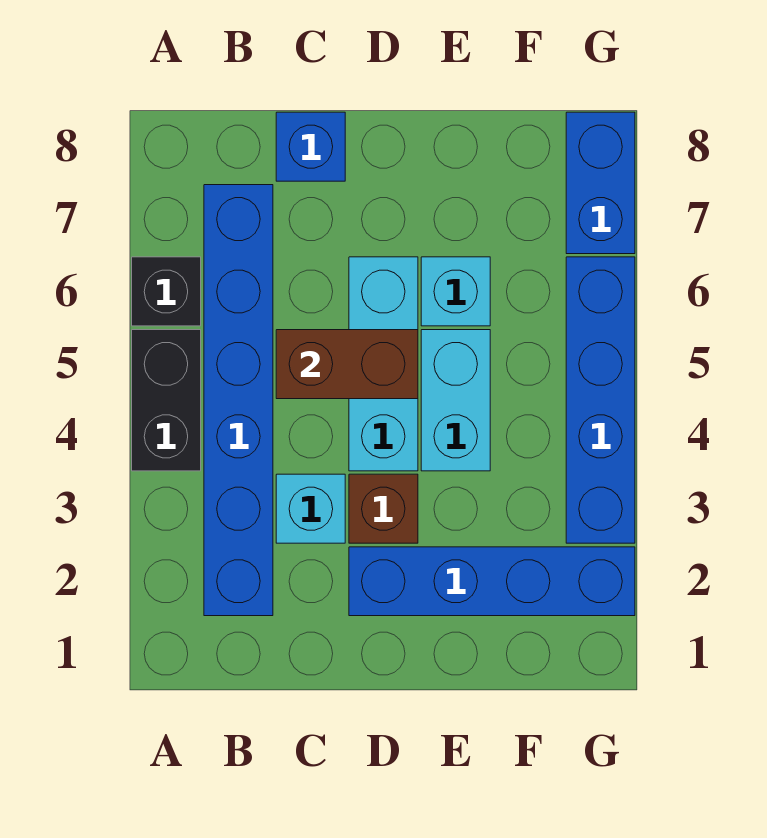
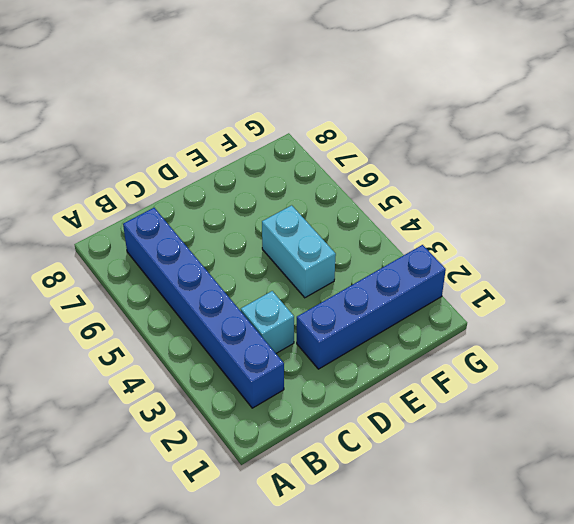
none -> black 1x2 brick [132,330,201,471]
none -> black 1x1 brick [132,257,201,326]
none -> blue 1x1 brick [276,112,345,181]

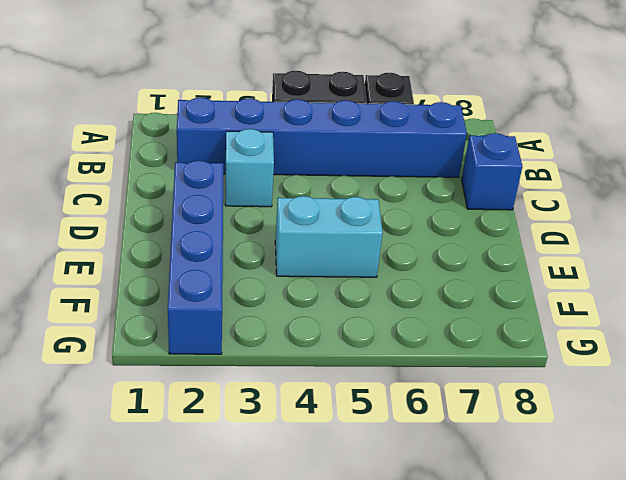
none -> brown 1x1 brick [349,474,418,543]
none -> cyan 1x3 brick [349,257,418,471]
none -> cyan 1x1 brick [421,257,490,326]

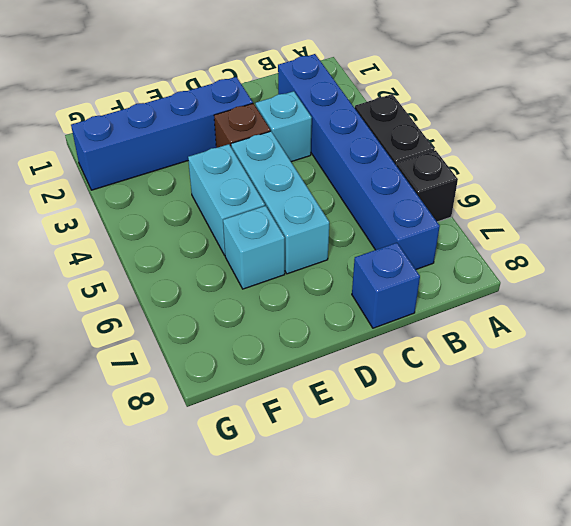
none -> blue 1x4 brick [566,257,635,543]
none -> blue 1x2 brick [566,112,635,254]
none -> brown 1x2 brick [276,330,418,399]

